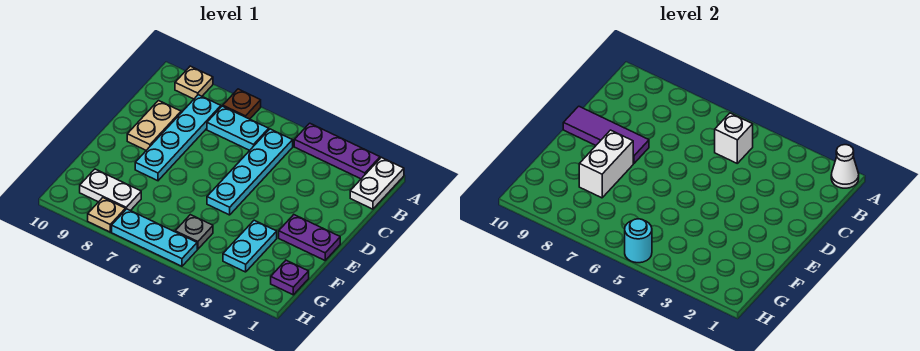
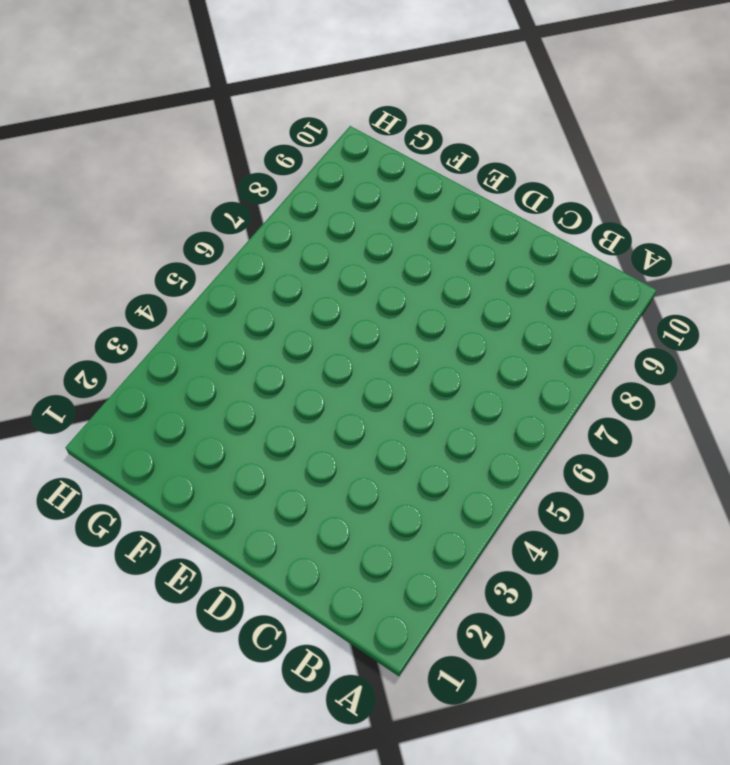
none -> white 1x2 plate [350,157,404,209]
none -> purple 1x3 plate [294,123,380,179]
none -> brown 1x1 plate [223,89,261,119]

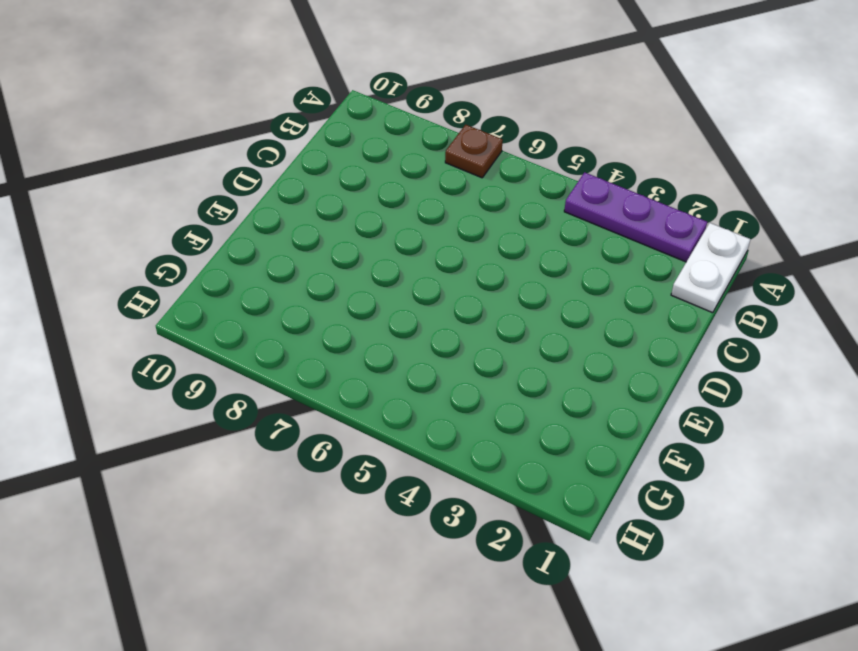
none -> tan 1x1 plate [175,66,213,99]
none -> cyan 1x4 plate [207,129,293,215]
none -> cyan 1x2 plate [207,106,269,150]

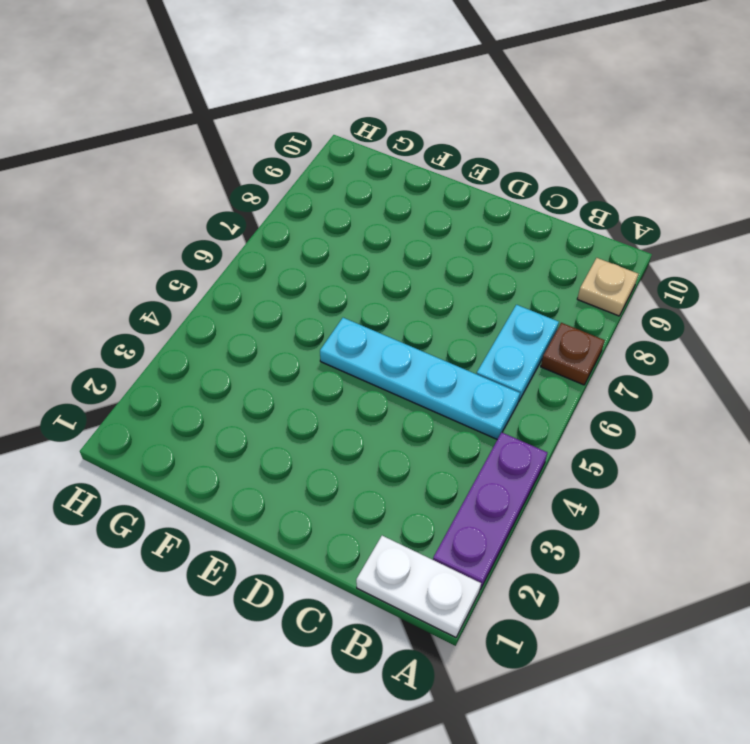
none -> cyan 1x4 plate [135,95,221,181]
none -> tan 1x2 plate [127,101,181,150]
none -> purple 1x2 plate [279,215,340,260]

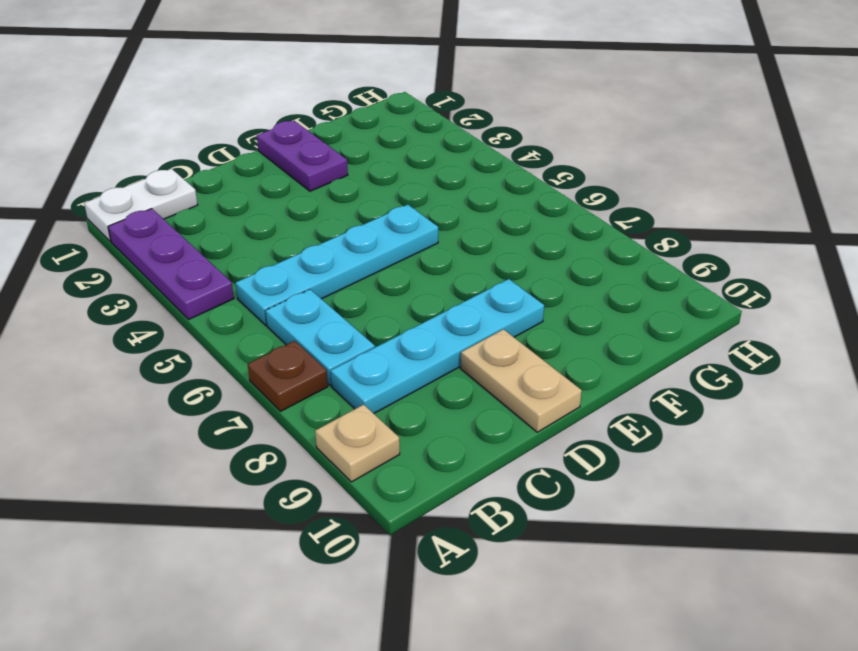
tan 1x2 plate [461,329,582,432] -> tan 1x2 plate turned to [127,101,181,150]
none -> cyan 1x2 plate [223,220,277,272]
none -> purple 1x1 plate [271,260,309,295]
none -> grey 1x1 plate [175,215,213,249]

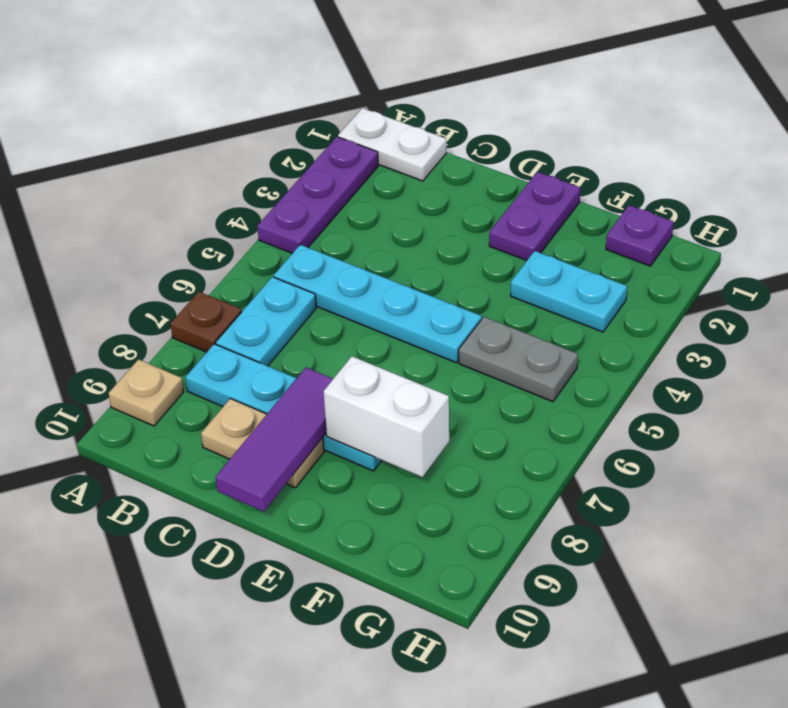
grey 1x2 plate [459,317,578,402] -> grey 1x1 plate [175,215,213,249]
none -> white 1x2 plate [80,169,141,211]
none -> cyan 1x3 plate [112,209,197,266]
none -> tan 1x1 plate [88,198,126,232]

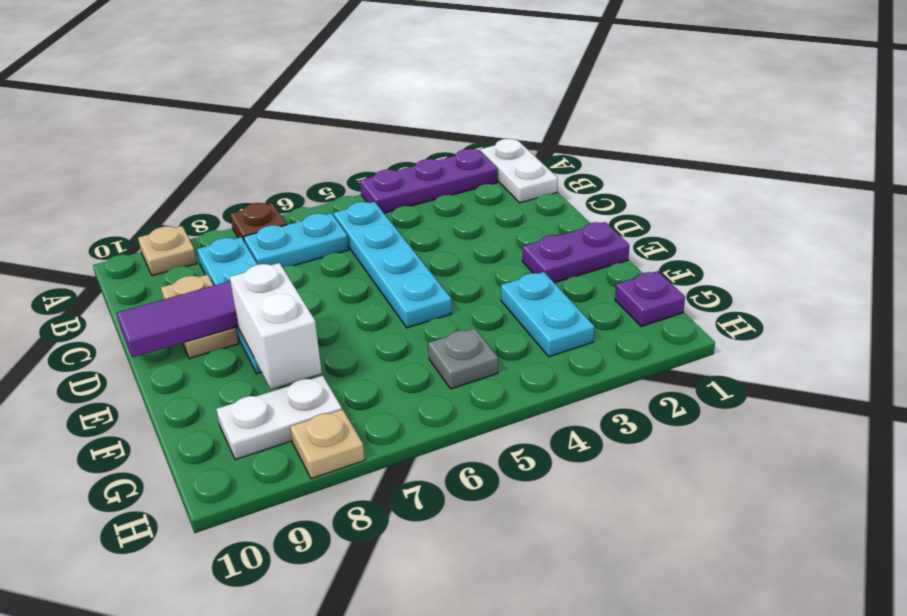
none -> cyan 1x3 plate [112,209,197,266]
none -> white 1x1 cone [831,145,859,188]
none -> white 1x1 brick [715,113,753,163]

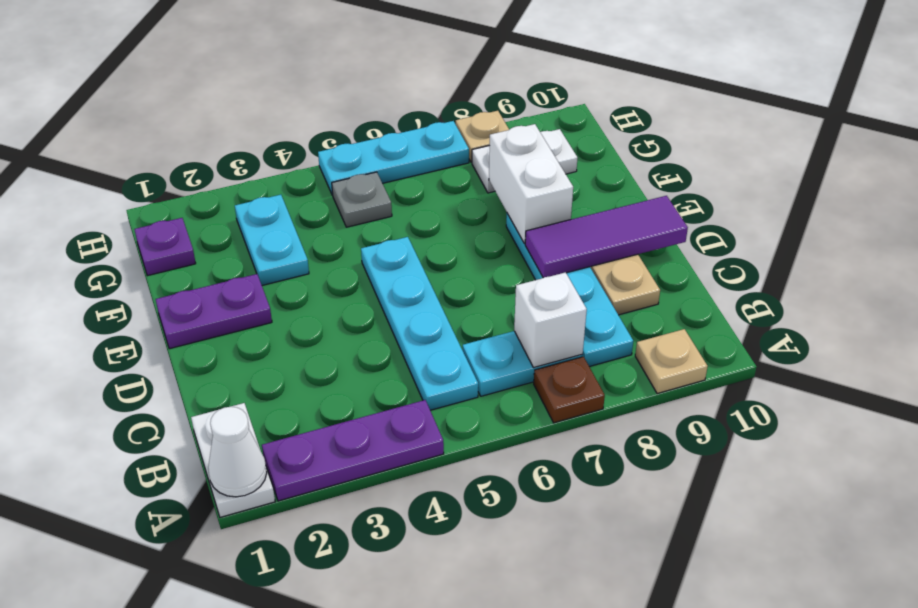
white 1x1 brick [514,272,587,368] -> white 1x1 brick moved to [715,113,753,163]
none -> cyan 1x1 round brick [625,219,652,263]

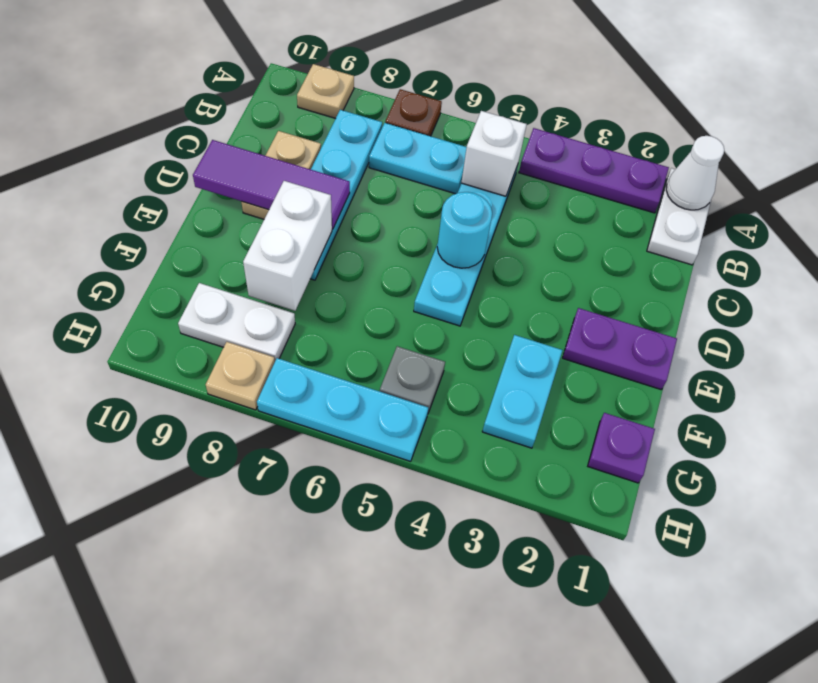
cyan 1x1 round brick [437,192,492,268] -> cyan 1x1 round brick moved to [625,219,652,263]

